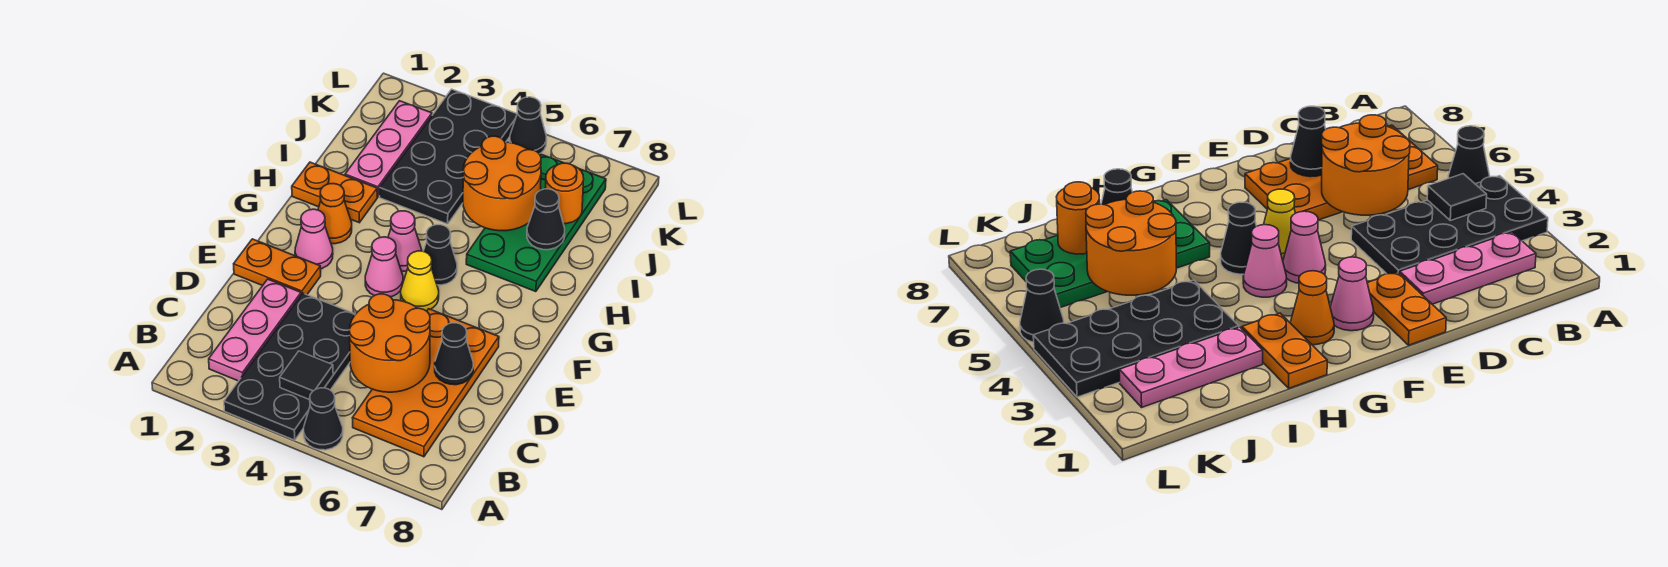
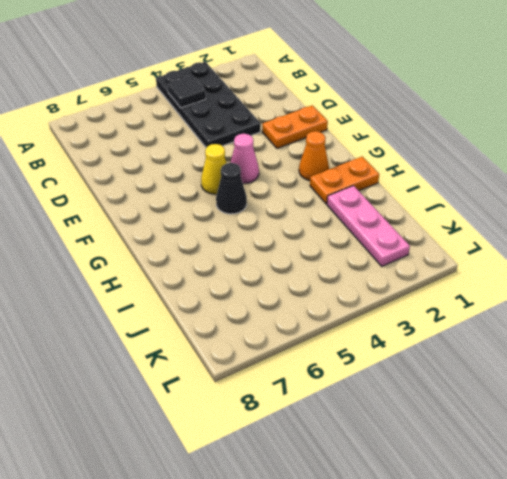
none -> black 1x1 cone [304,388,343,450]
none -> pink 1x3 plate [209,279,301,381]
none -> orange 2x4 plate [353,309,499,457]

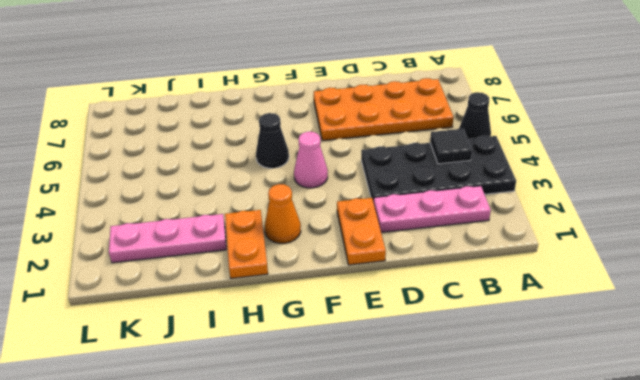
none -> pink 1x1 cone [295,209,333,269]
none -> yellow 1x1 cone [401,251,439,311]
none -> pink 1x1 cone [388,211,422,271]

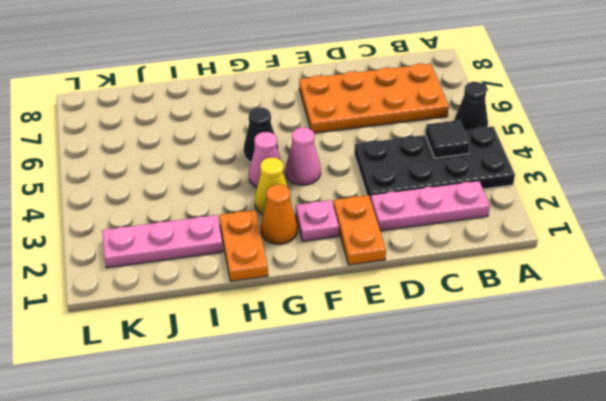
pink 1x1 plate [296,200,339,241] -> pink 1x1 cone [295,209,333,269]
yellow 1x1 cone [255,158,291,214] -> yellow 1x1 cone moved to [401,251,439,311]
none -> green 2x4 plate [466,154,606,292]
none -> black 2x4 plate [380,89,517,224]
none -> black 1x1 cone [510,97,546,154]

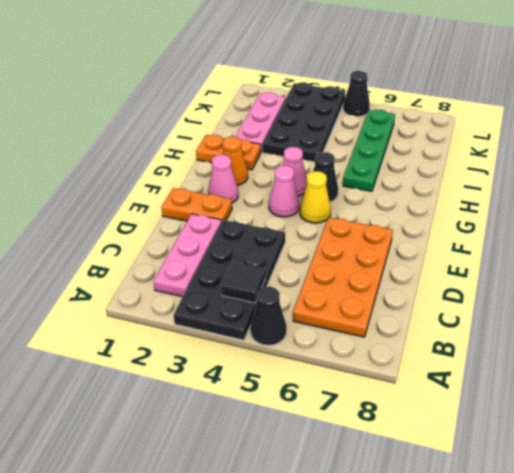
green 1x4 plate [343,110,395,191] -> green 2x4 plate [466,154,606,292]
none -> orange 2x2 round brick [349,294,430,392]
none -> black 1x1 cone [435,323,473,385]
none -> orange 2x2 round brick [463,136,541,231]

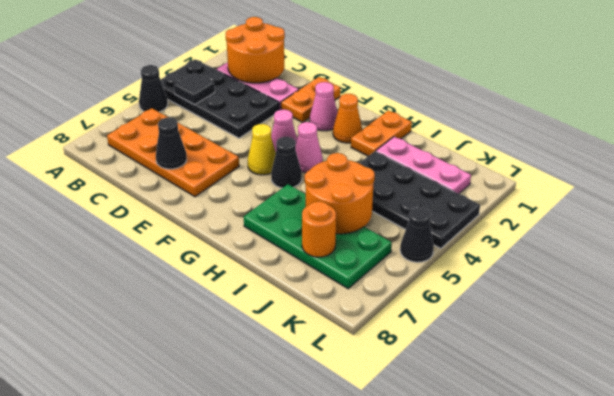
orange 2x2 round brick [226,17,285,83] -> orange 2x2 round brick moved to [349,294,430,392]
none -> black 1x1 cone [527,189,565,250]

